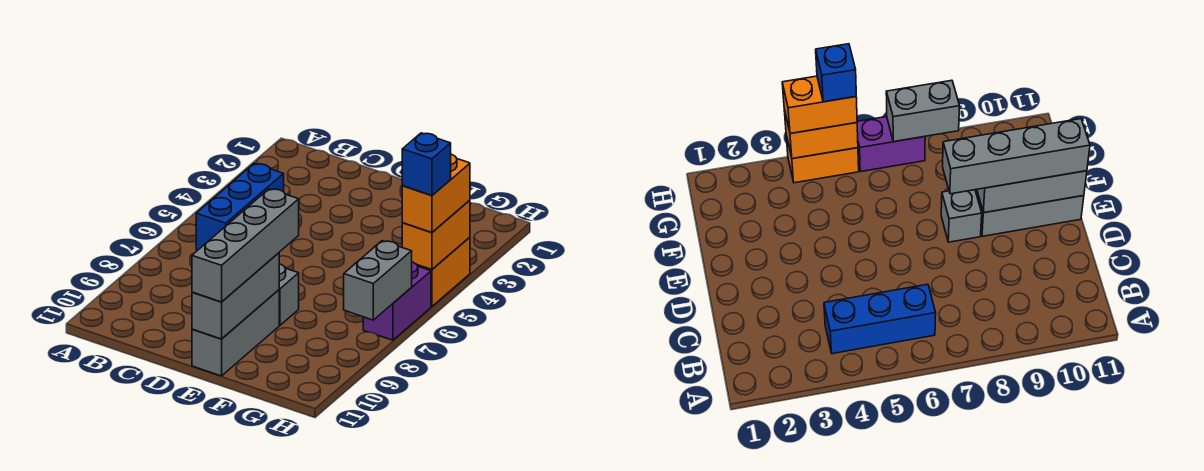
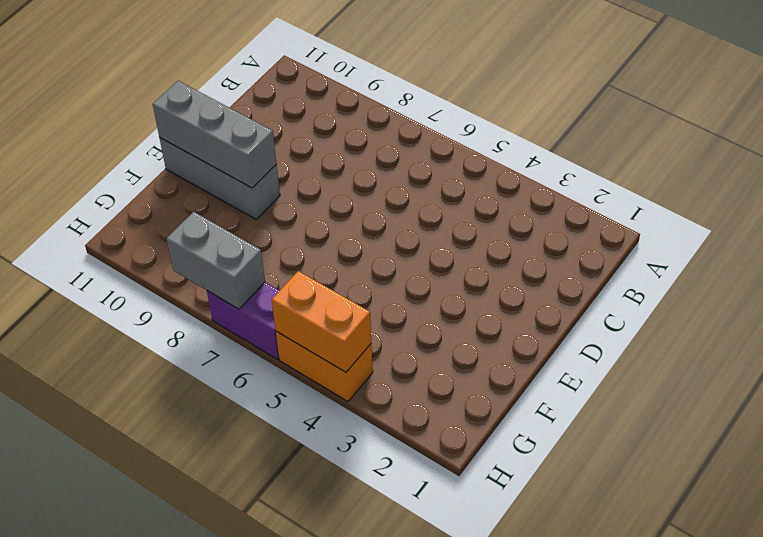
none -> blue 1x3 brick [196,164,284,250]
none -> grey 1x1 brick [279,264,299,325]

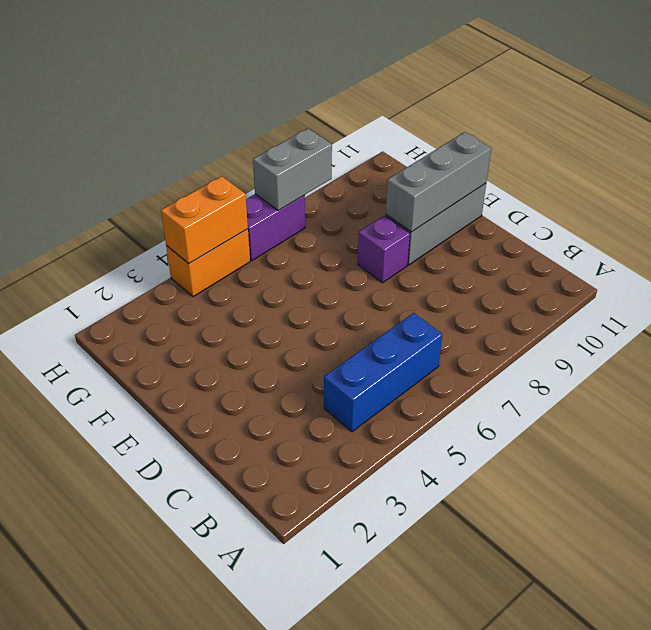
purple 1x1 brick [358,216,410,283] -> grey 1x1 brick [279,264,299,325]
none -> grey 1x4 brick [192,189,299,302]
none -> orange 1x2 brick [402,154,470,232]

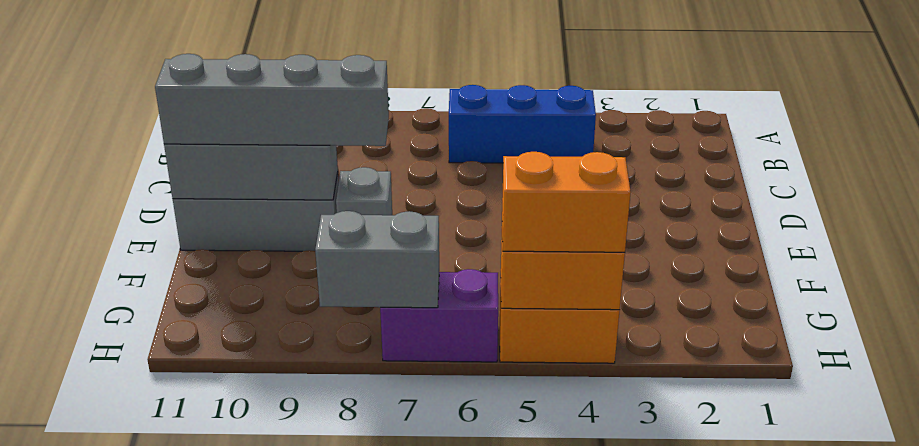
none -> blue 1x1 brick [402,133,451,195]

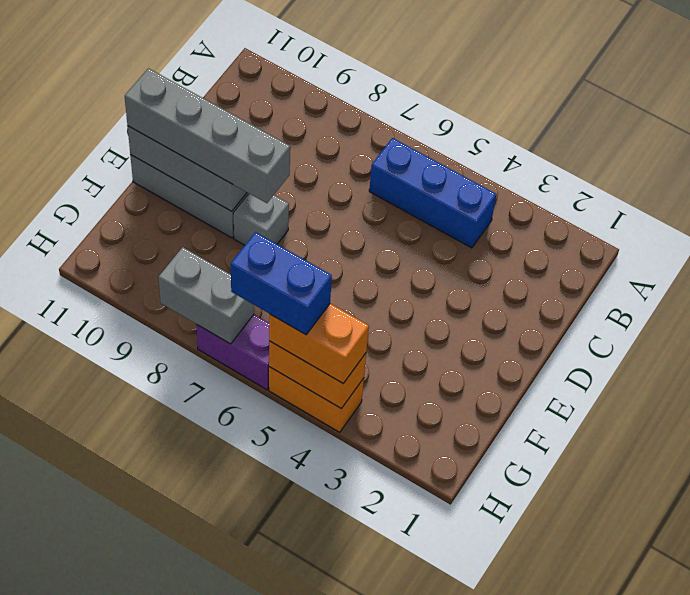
blue 1x2 brick [231,232,332,335] -> blue 1x1 brick [402,133,451,195]

